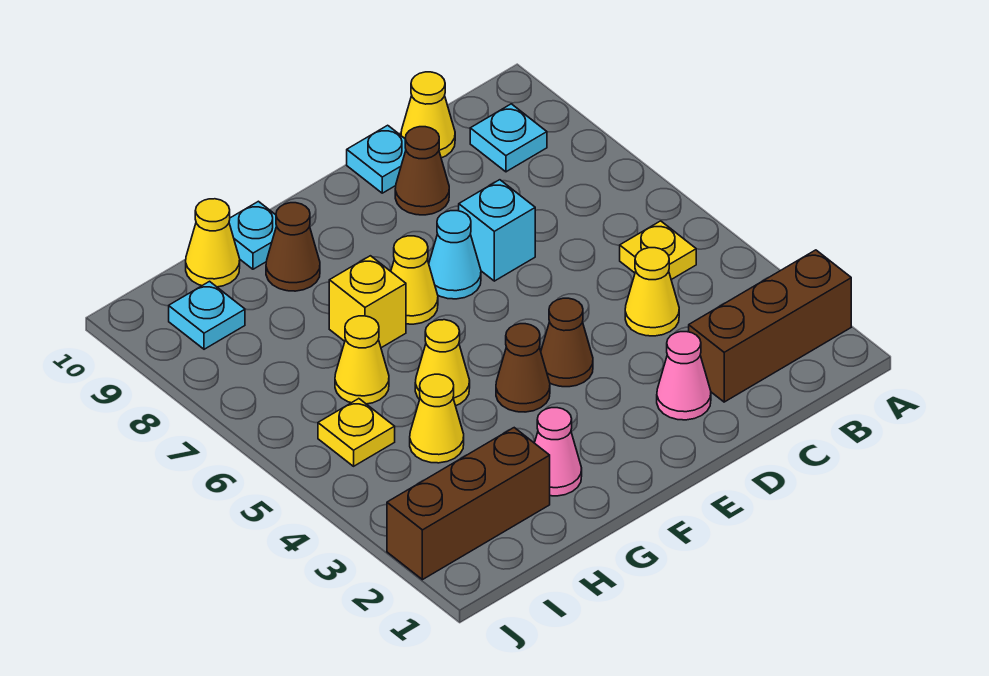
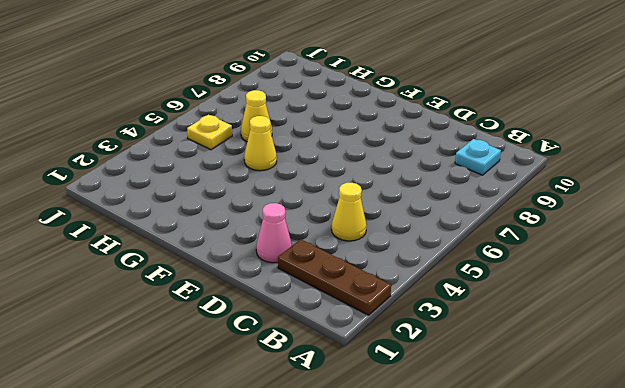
brown 1x3 plate [278,239,391,315] -> brown 1x3 brick [689,250,851,402]
none -> yellow 1x1 plate [620,221,696,280]
none -> yellow 1x1 cone [401,72,455,158]
none -> cyan 1x1 brick [459,180,535,281]

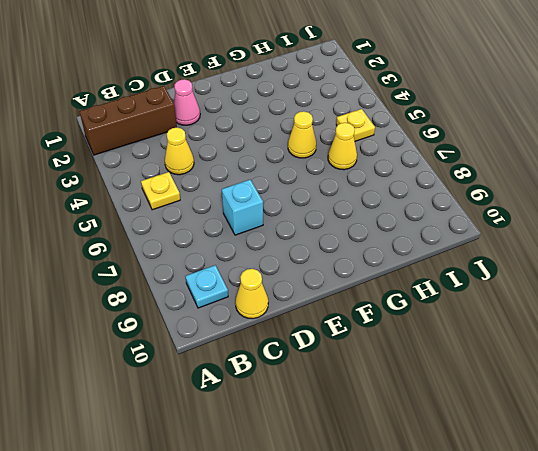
none -> brown 1x1 cone [395,127,449,215]
none -> cyan 1x1 plate [347,125,406,193]
none -> brown 1x1 cone [541,298,593,387]

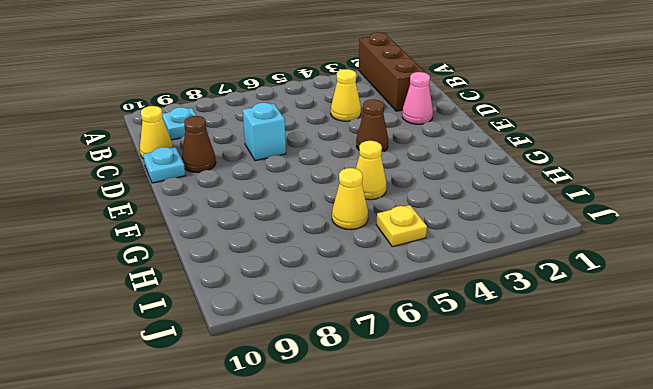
none -> yellow 1x1 plate [620,221,696,280]
none -> cyan 1x1 cone [429,211,481,299]
none -> brown 1x1 cone [496,324,550,412]

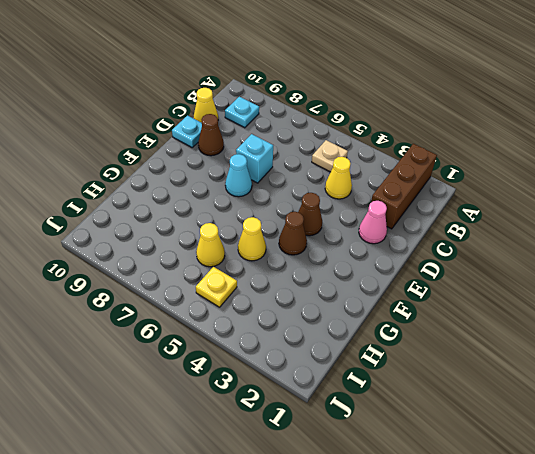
tan 1x1 plate [312,140,348,172] -> yellow 1x1 plate [620,221,696,280]
none -> yellow 1x1 cone [391,236,438,324]
none -> pink 1x1 cone [535,408,582,496]
none -> yellow 1x1 brick [329,256,406,348]

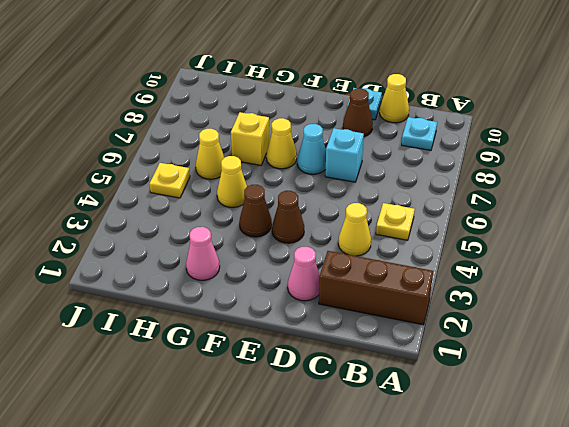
none -> brown 1x1 cone [266,203,320,291]
none -> cyan 1x1 plate [229,201,276,269]
none -> brown 1x3 brick [387,428,550,580]

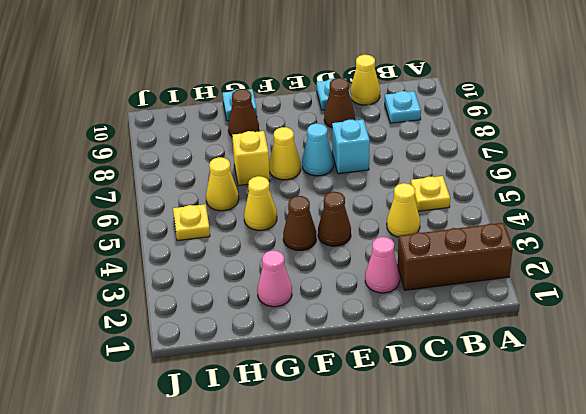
none -> brown 1x3 brick [387,428,550,580]
none -> yellow 1x1 cone [410,374,464,463]
none -> yellow 1x1 cone [186,199,240,287]

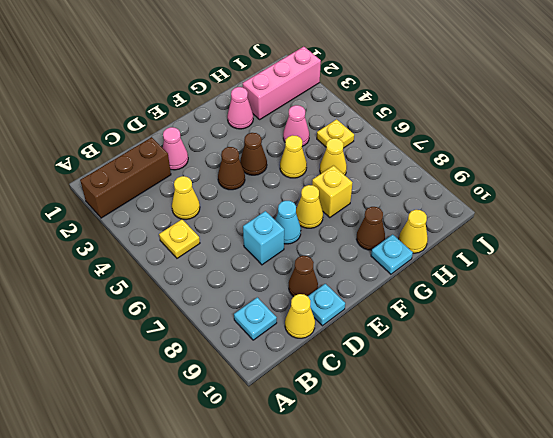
pink 1x3 brick [243,47,321,119] -> brown 1x3 brick [387,428,550,580]
pink 1x1 cone [283,105,309,146] -> yellow 1x1 cone [410,374,464,463]
none -> cyan 1x1 plate [169,281,245,349]

